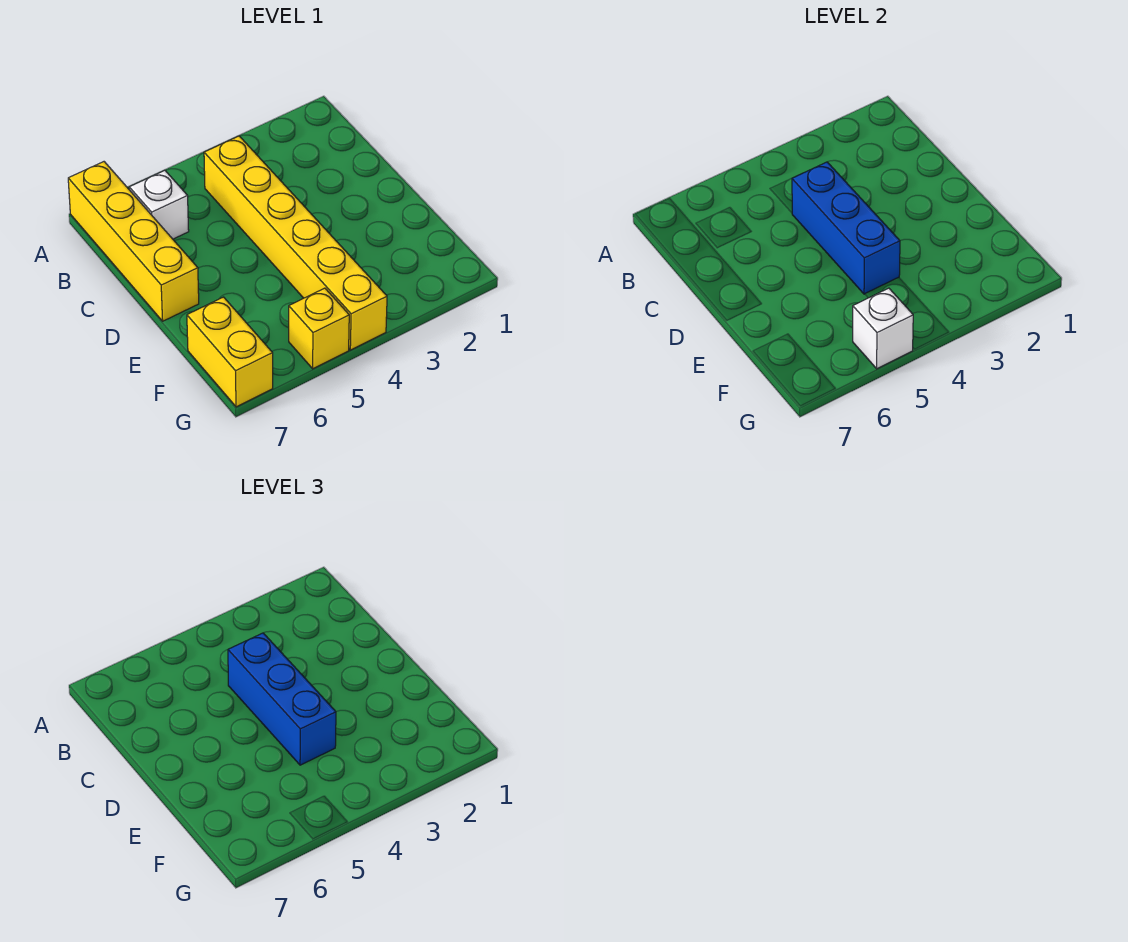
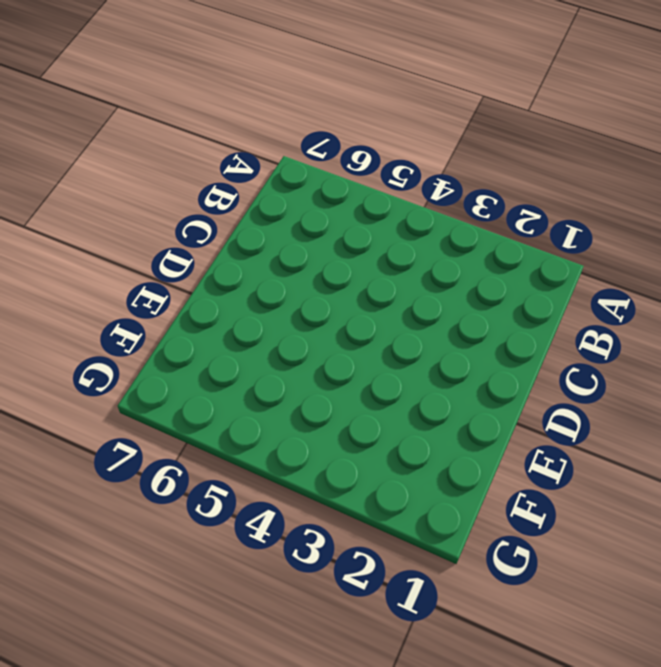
none -> yellow 1x4 brick [68,162,199,321]
none -> yellow 1x6 brick [204,136,387,350]

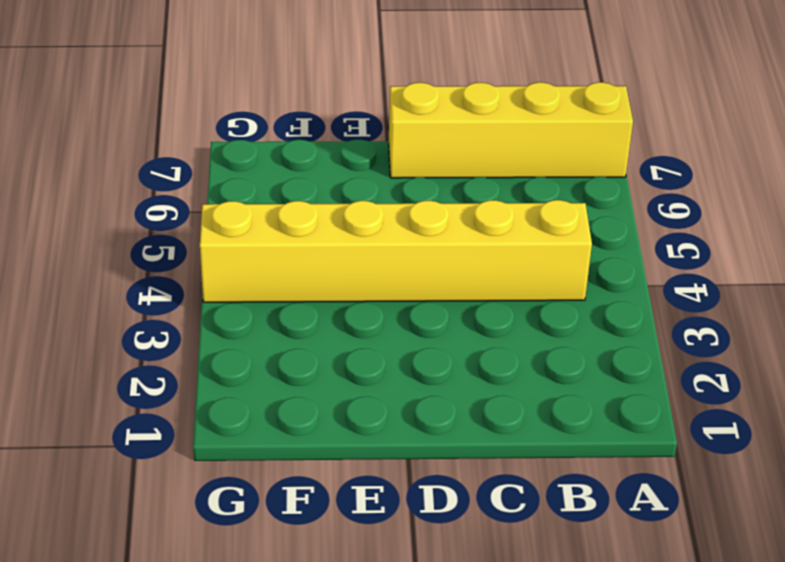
none -> white 1x1 brick [129,170,189,239]
none -> yellow 1x2 brick [187,297,273,407]

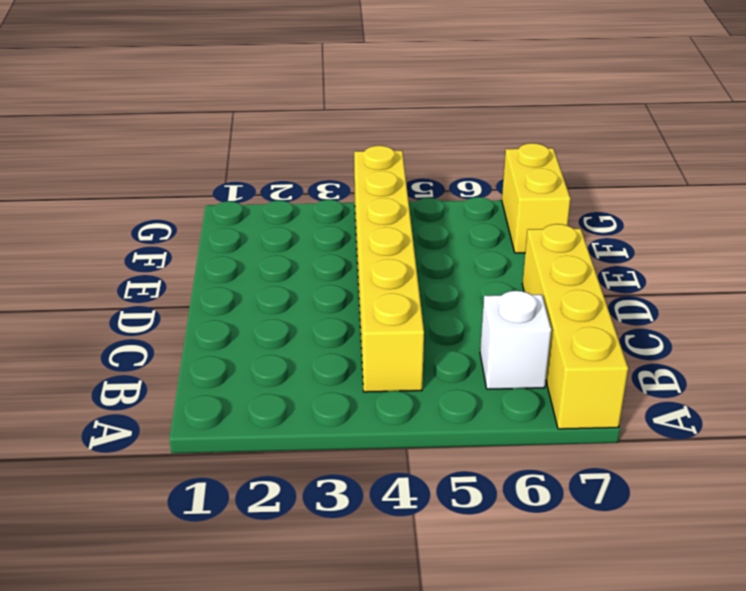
none -> yellow 1x1 brick [289,288,349,369]
none -> blue 1x3 brick [792,162,900,294]

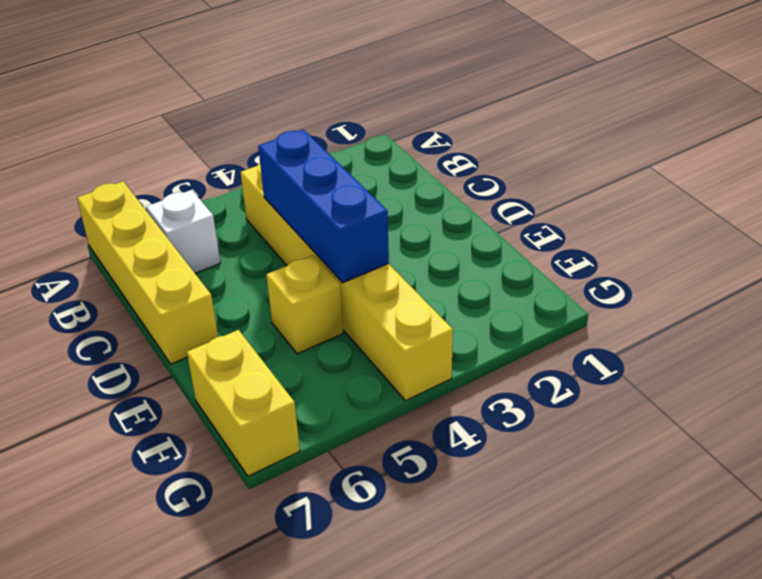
yellow 1x1 brick [266,255,343,354] -> yellow 1x1 brick moved to [289,288,349,369]
none -> white 1x1 brick [853,288,913,369]
none -> blue 1x3 brick [228,633,336,765]

